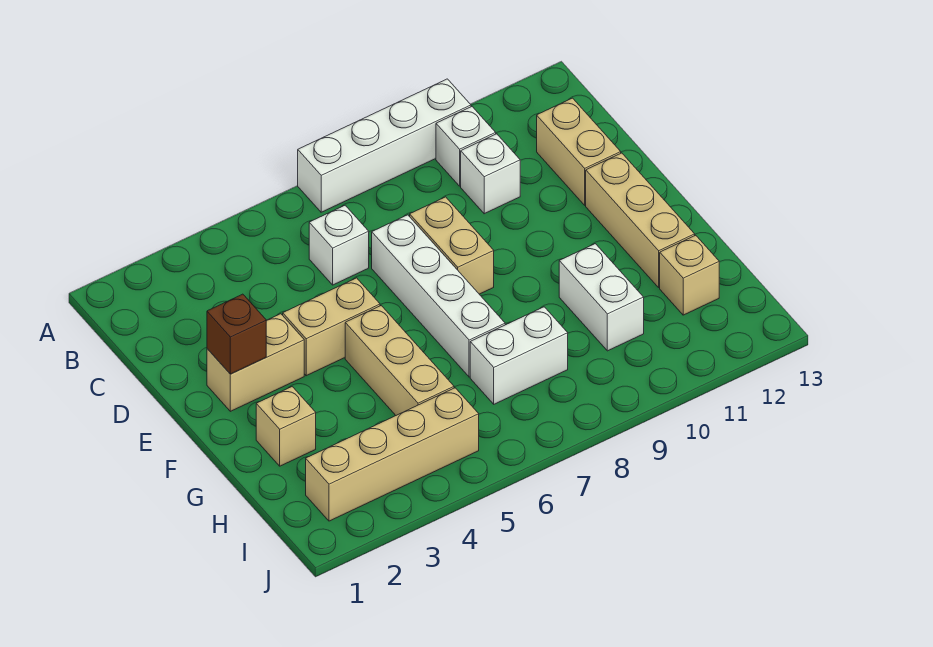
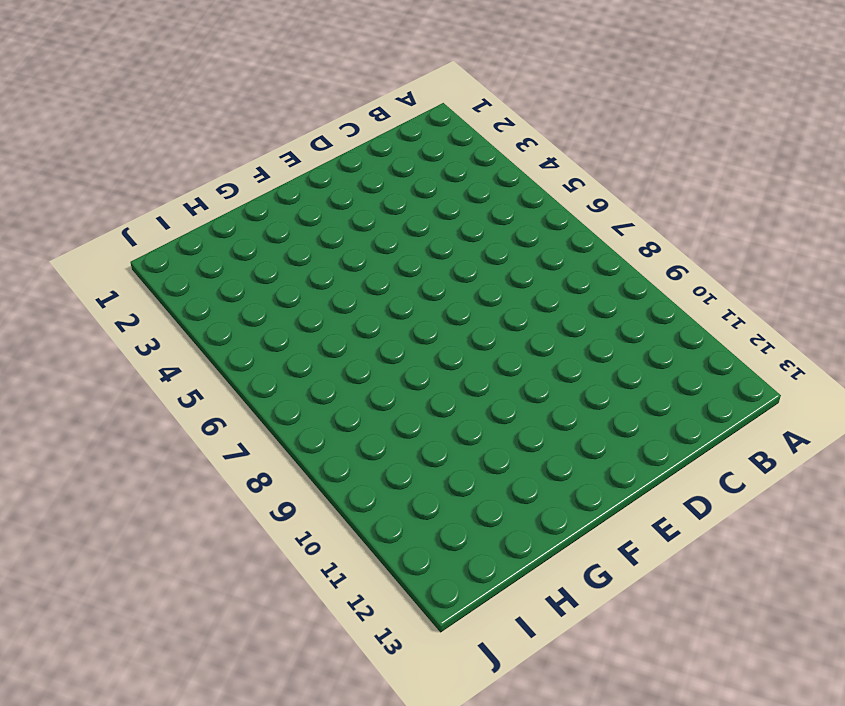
none -> white 1x4 brick [298,79,471,212]
none -> white 1x1 brick [436,107,496,186]
none -> white 1x1 brick [309,205,369,285]

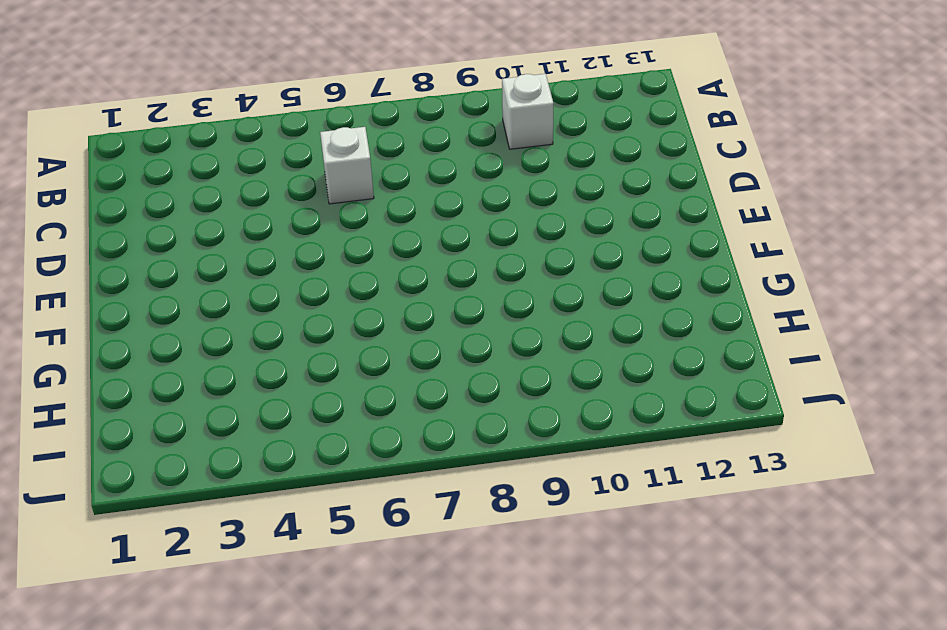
none -> white 1x4 brick [298,79,471,212]
none -> white 1x1 brick [461,134,520,214]
none -> tan 1x2 brick [537,98,621,205]

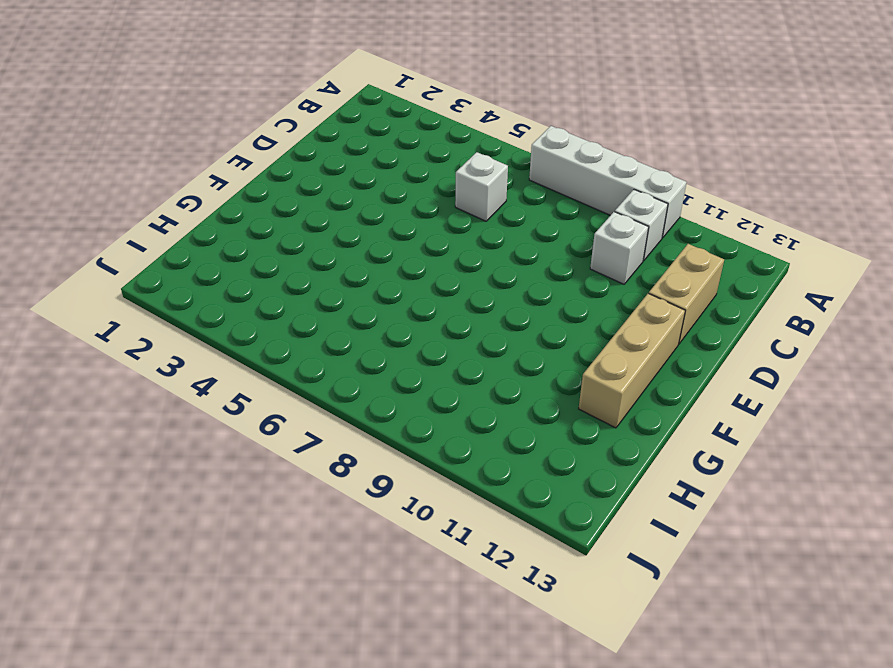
none -> white 1x4 brick [372,215,505,377]
none -> tan 1x2 brick [410,197,494,294]
none -> tan 1x2 brick [207,314,304,411]

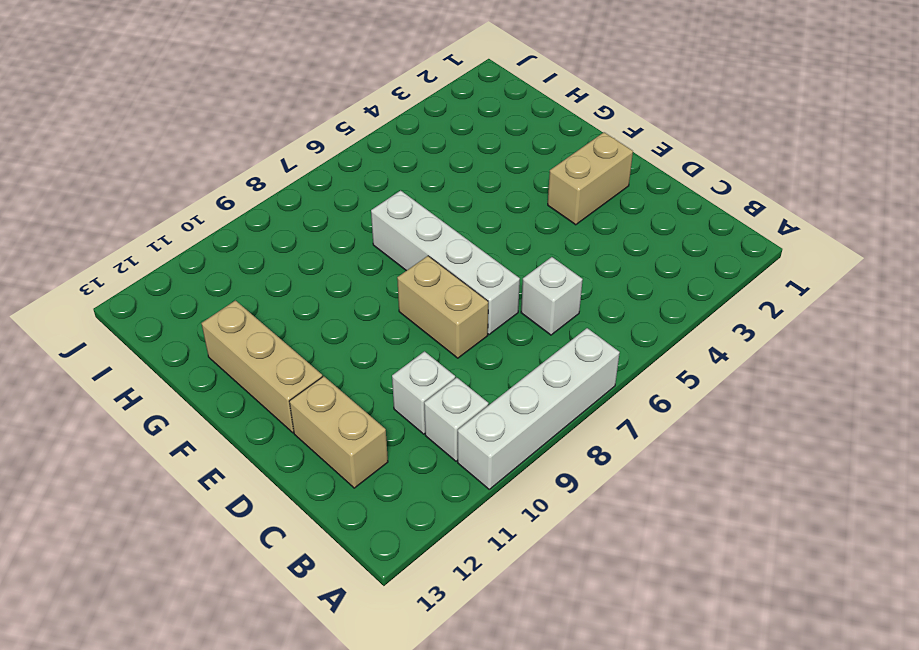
none -> tan 1x2 brick [283,278,380,376]
none -> tan 1x3 brick [345,306,454,415]
none -> tan 1x1 brick [256,387,316,466]

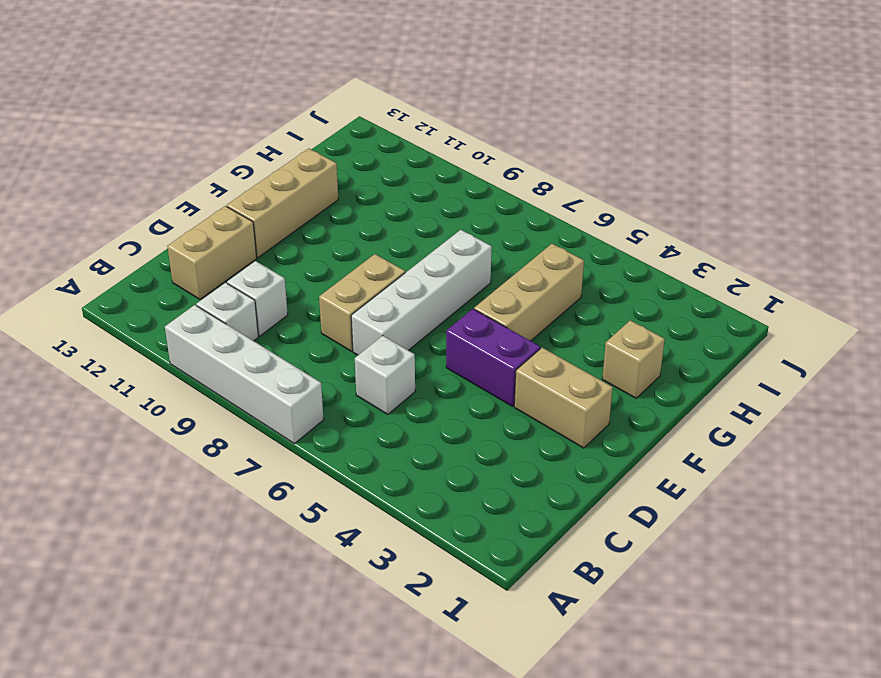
purple 1x2 brick [446,309,540,406] -> tan 1x2 brick [283,278,380,376]
none -> white 1x2 brick [559,244,644,351]
none -> white 1x2 brick [470,307,568,404]
none -> tan 1x1 brick [660,235,719,315]

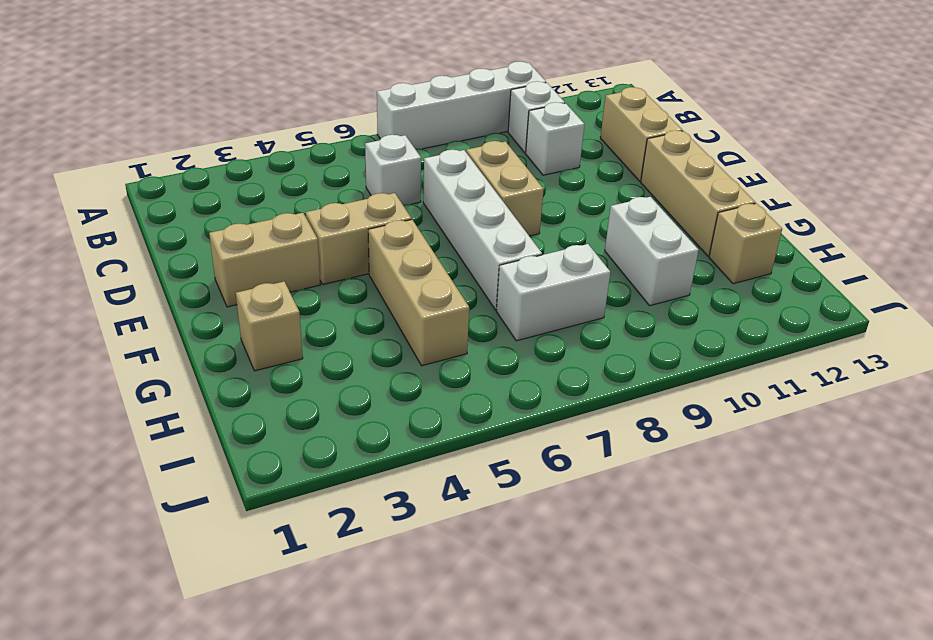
none -> tan 1x4 brick [306,388,479,521]
none -> brown 1x1 brick [207,294,266,374]

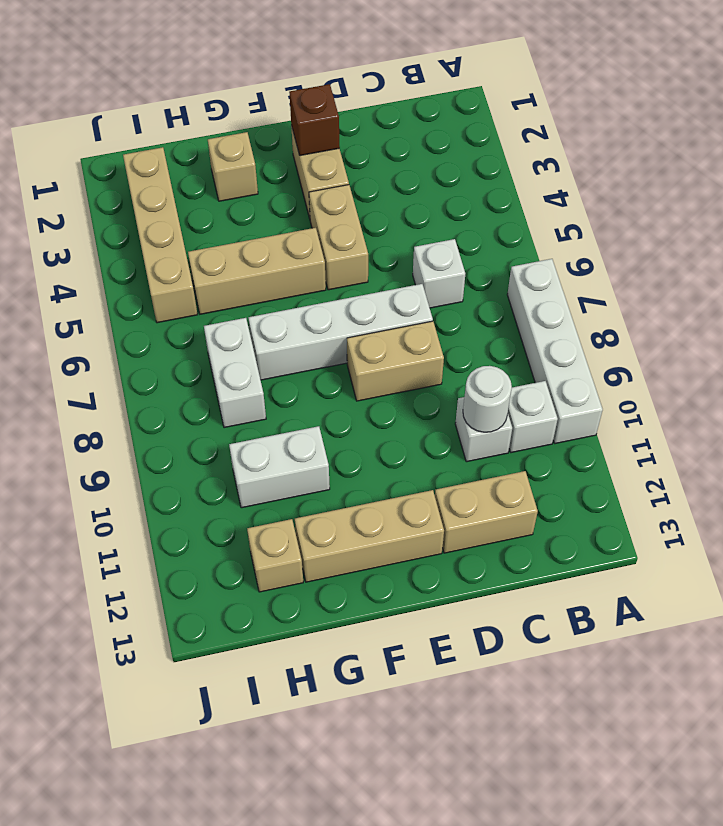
white 1x1 round brick [463,366,512,432] -> none

